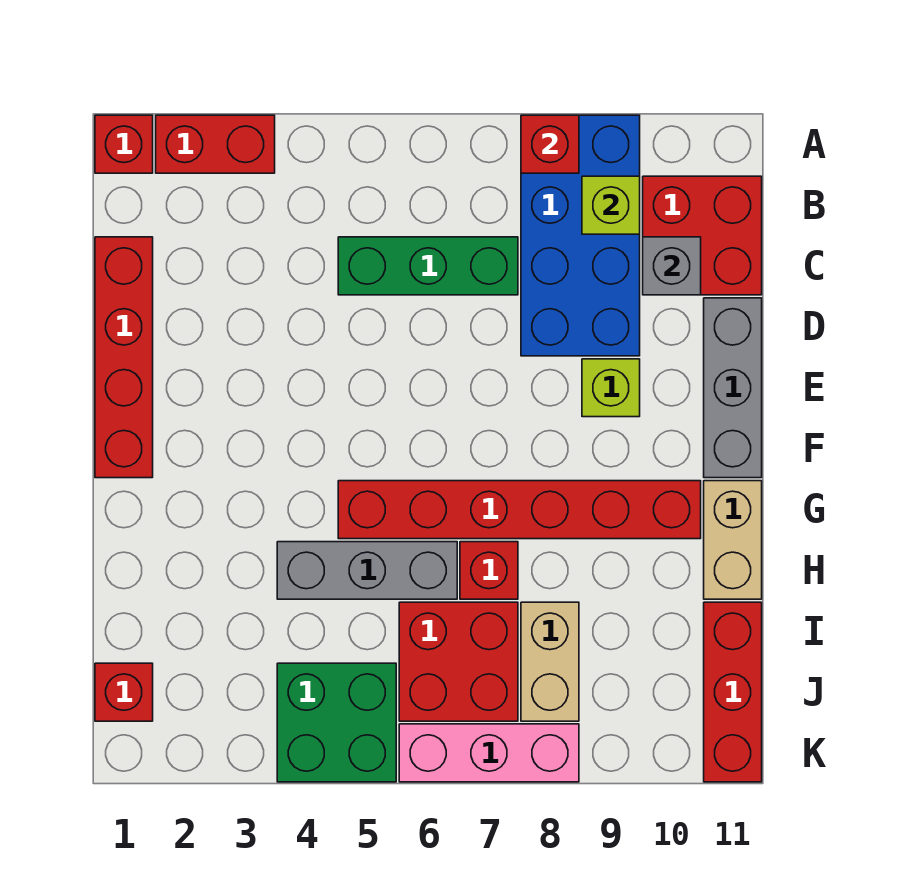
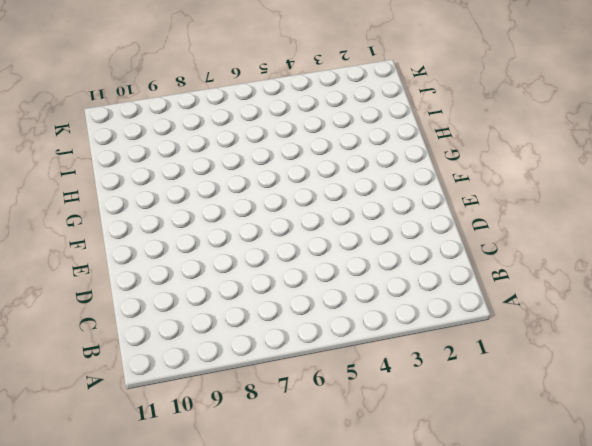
none -> red 1x1 brick [95,115,153,173]
none -> red 1x2 brick [156,115,275,173]
none -> blue 2x4 brick [521,115,640,356]

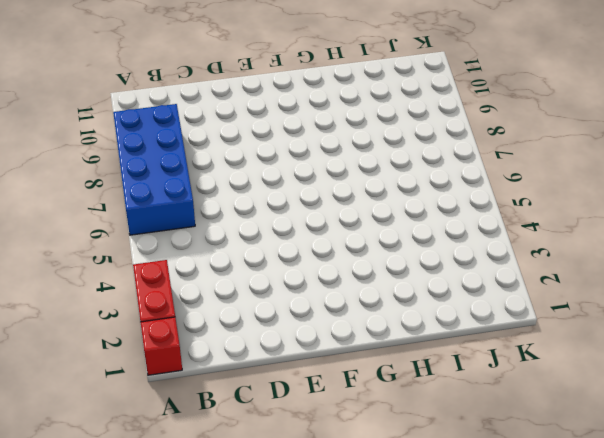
blue 2x4 brick [113,104,195,235] -> blue 2x4 brick turned to [521,115,640,356]
none -> red 2x2 brick [643,176,762,295]
none -> red 1x4 brick [95,237,153,478]
none -> green 1x3 brick [338,237,518,295]

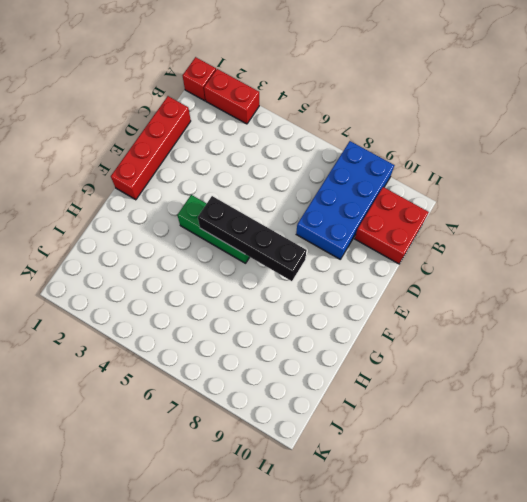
green 1x3 brick [177,195,250,263] -> green 1x3 brick moved to [338,237,518,295]
black 1x4 brick [198,196,307,281] -> none
none -> grey 1x3 brick [704,298,762,478]
none -> lime 1x1 brick [582,359,640,417]
none -> red 1x6 brick [338,481,701,539]

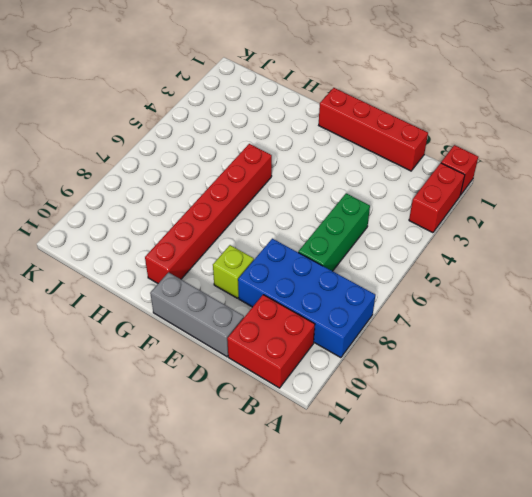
none -> tan 1x2 brick [704,481,762,599]
none -> grey 1x3 brick [277,542,457,599]
none -> red 1x1 brick [460,542,518,599]

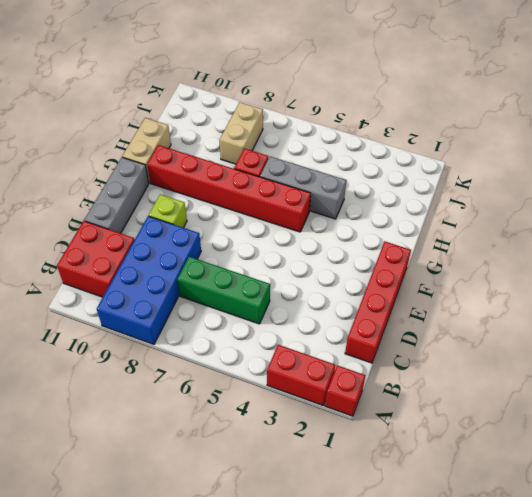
none -> red 2x2 brick [399,602,518,721]
none -> red 1x3 brick [704,602,762,782]
none -> red 1x1 brick [95,663,153,721]

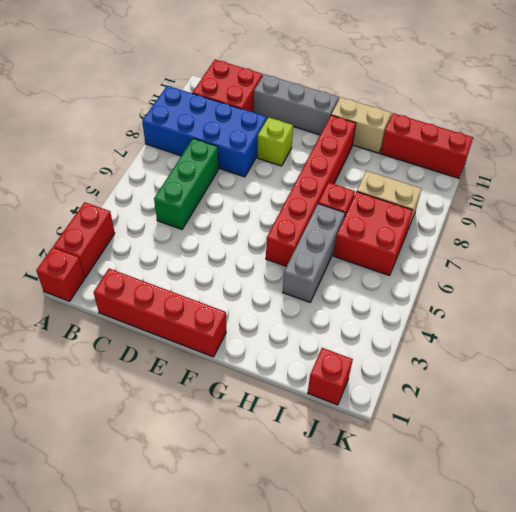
none -> green 2x2 brick [277,663,396,782]
none -> pink 1x3 brick [399,724,579,782]
none -> red 1x1 brick [521,115,579,173]

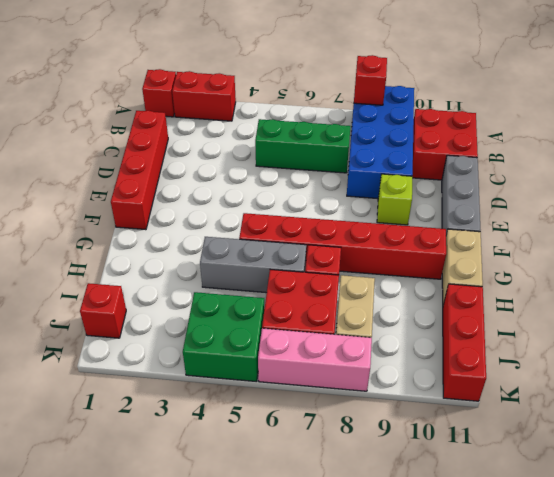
none -> lime 1x1 brick [582,176,640,234]
none -> grey 1x1 brick [643,237,701,295]

